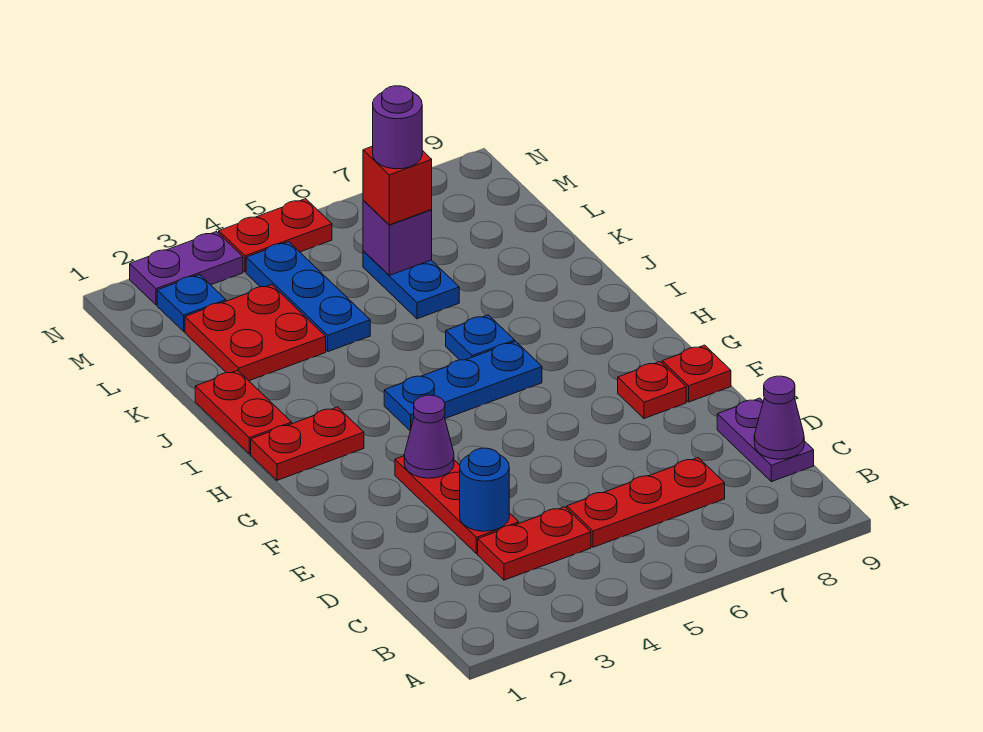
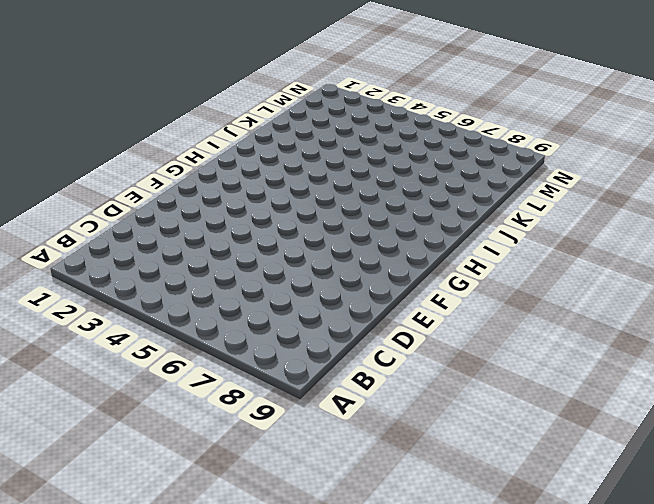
none -> red 1x2 plate [478,507,591,580]
none -> red 1x3 plate [567,458,725,547]
none -> purple 1x2 plate [717,398,814,482]

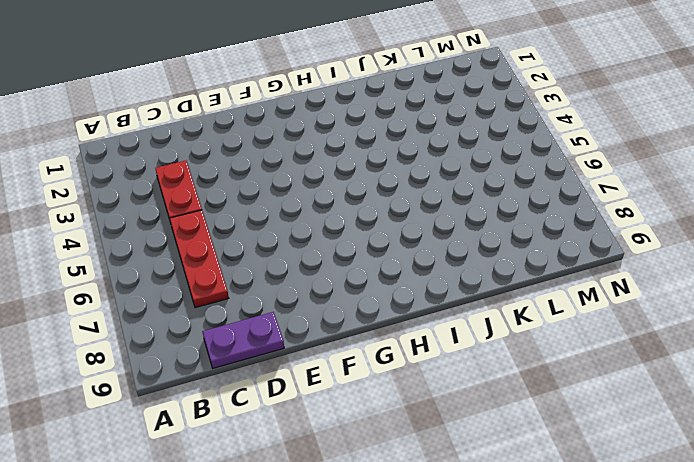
none -> red 1x3 plate [395,456,519,554]
none -> red 1x1 plate [618,362,686,418]
none -> red 1x1 plate [662,345,731,402]

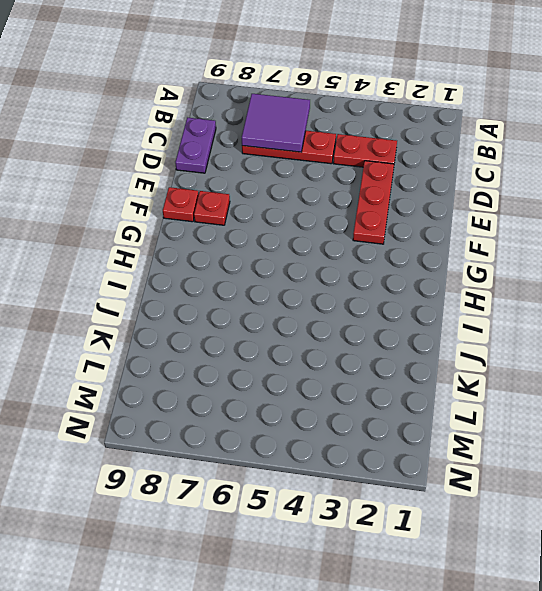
purple 2x2 tile [242,94,310,152] -> none
none -> red 1x2 plate [251,407,364,480]
none -> blue 1x3 plate [384,341,542,431]
none -> red 1x2 plate [195,370,292,454]

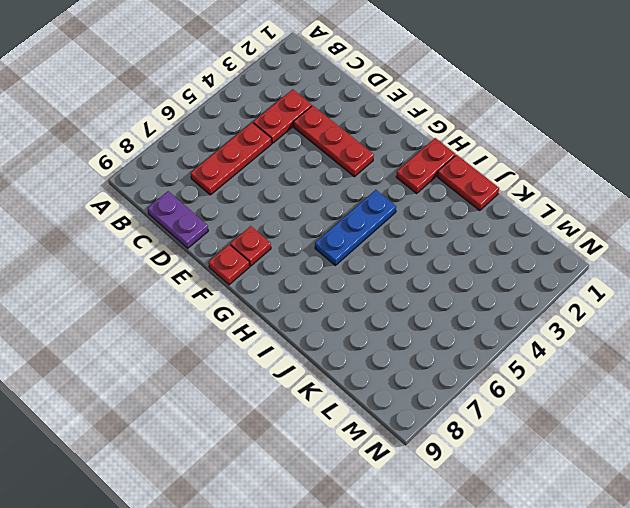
none -> blue 1x1 plate [446,315,515,360]
none -> red 2x2 plate [185,285,326,381]
none -> blue 1x3 plate [246,242,370,352]

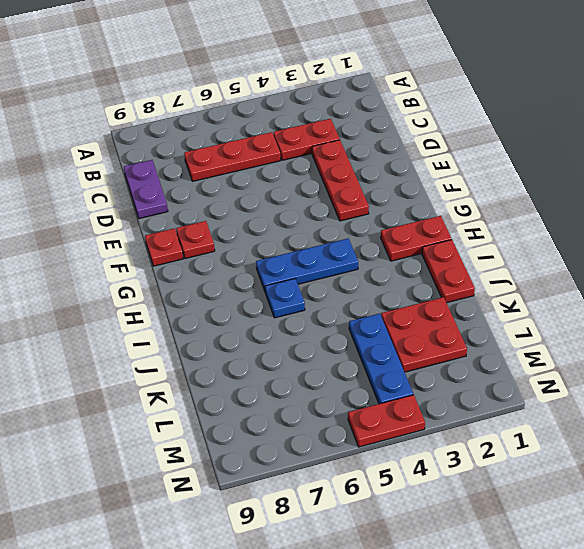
none -> blue 1x2 plate [363,251,459,319]
none -> blue 1x1 plate [157,275,226,331]
none -> purple 1x2 plate [130,232,243,305]

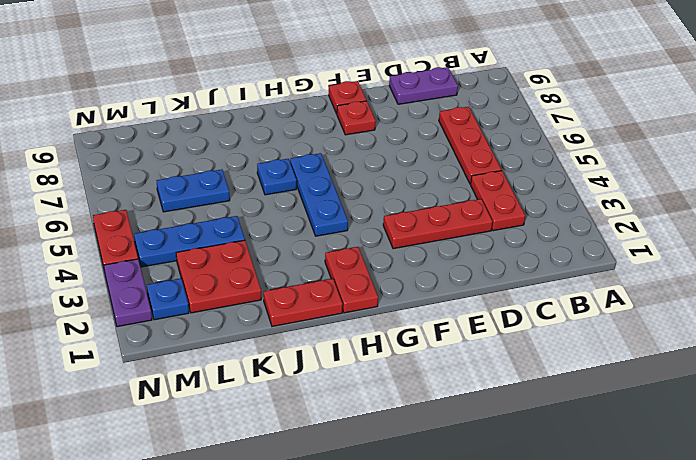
none -> purple 1x1 cone [754,376,804,459]
none -> blue 1x1 round brick [460,448,509,531]
none -> purple 1x1 cone [404,395,454,478]

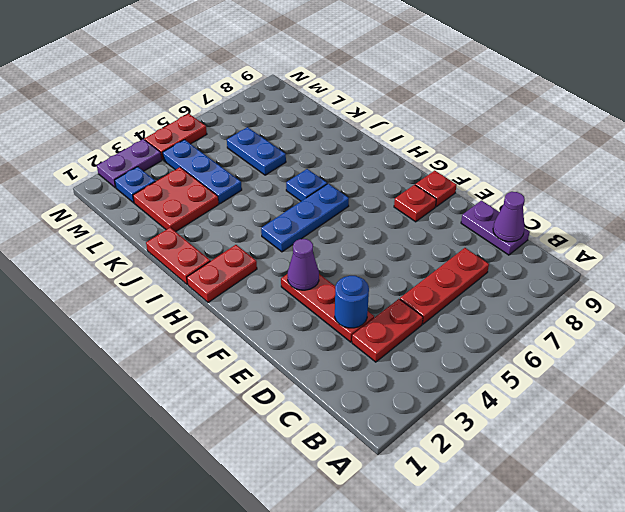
none -> purple 1x1 brick [363,201,432,275]
none -> red 1x1 brick [363,146,432,225]
none -> purple 1x1 round brick [373,86,422,169]

